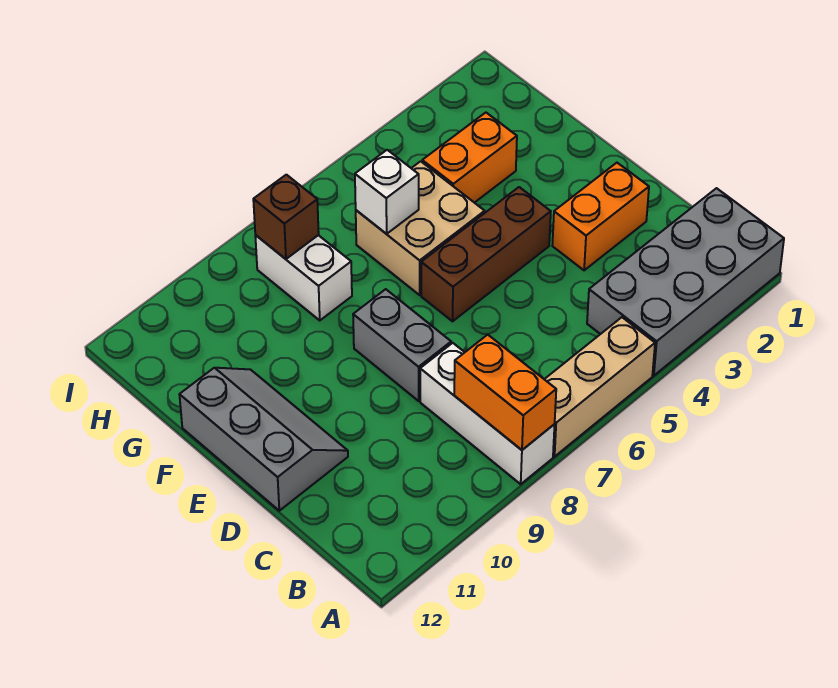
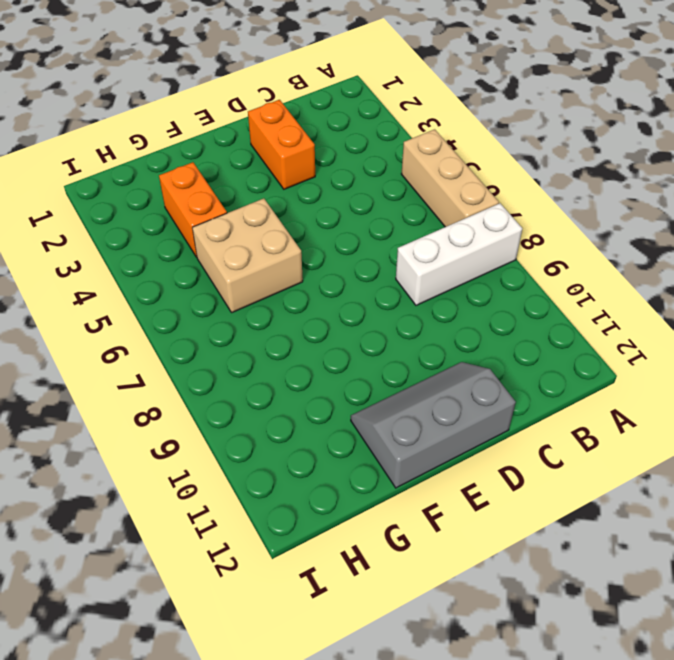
none -> grey 2x4 brick [587,188,784,376]
none -> grey 1x2 brick [353,289,451,401]
none -> brown 1x3 brick [421,187,551,321]

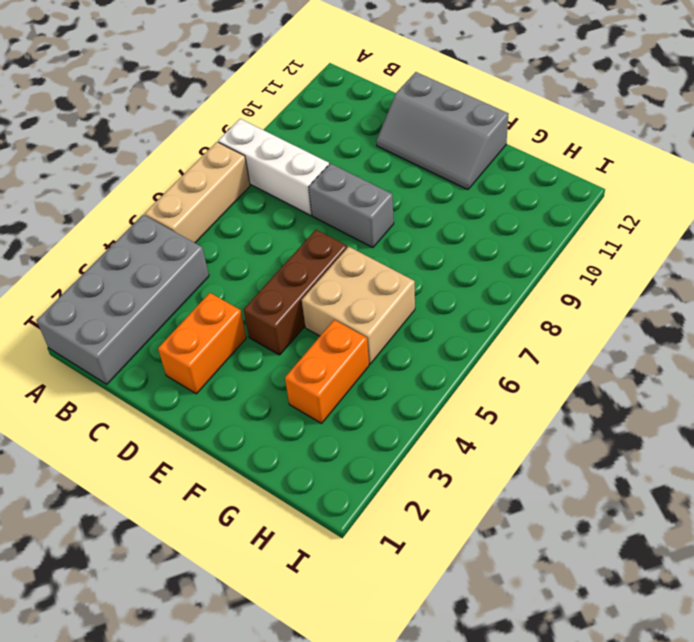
none -> white 1x2 brick [255,235,352,320]
none -> orange 1x2 brick [454,335,556,450]
none -> white 1x1 brick [355,150,419,234]

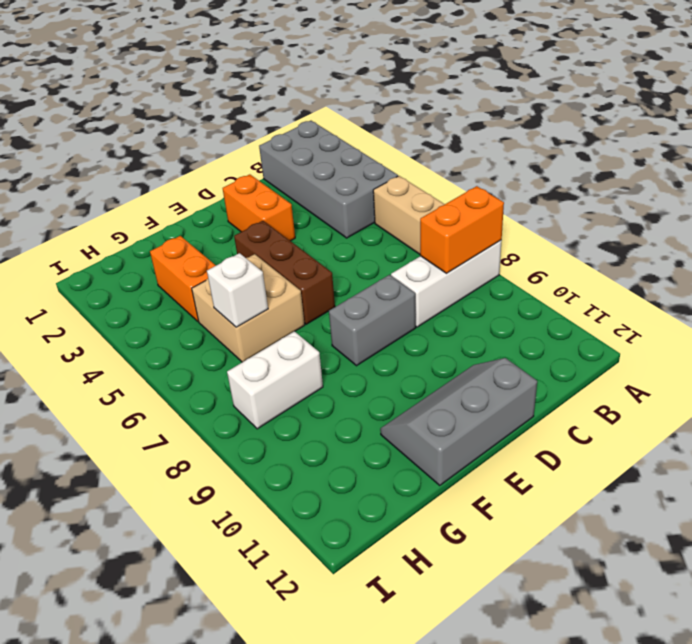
none -> brown 1x1 brick [253,175,319,259]

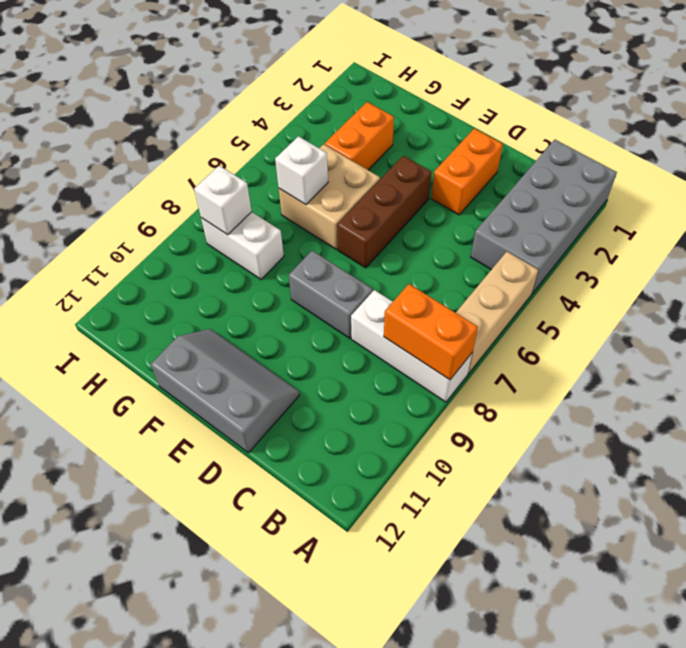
white 1x1 brick [194,166,252,235] -> brown 1x1 brick [253,175,319,259]

